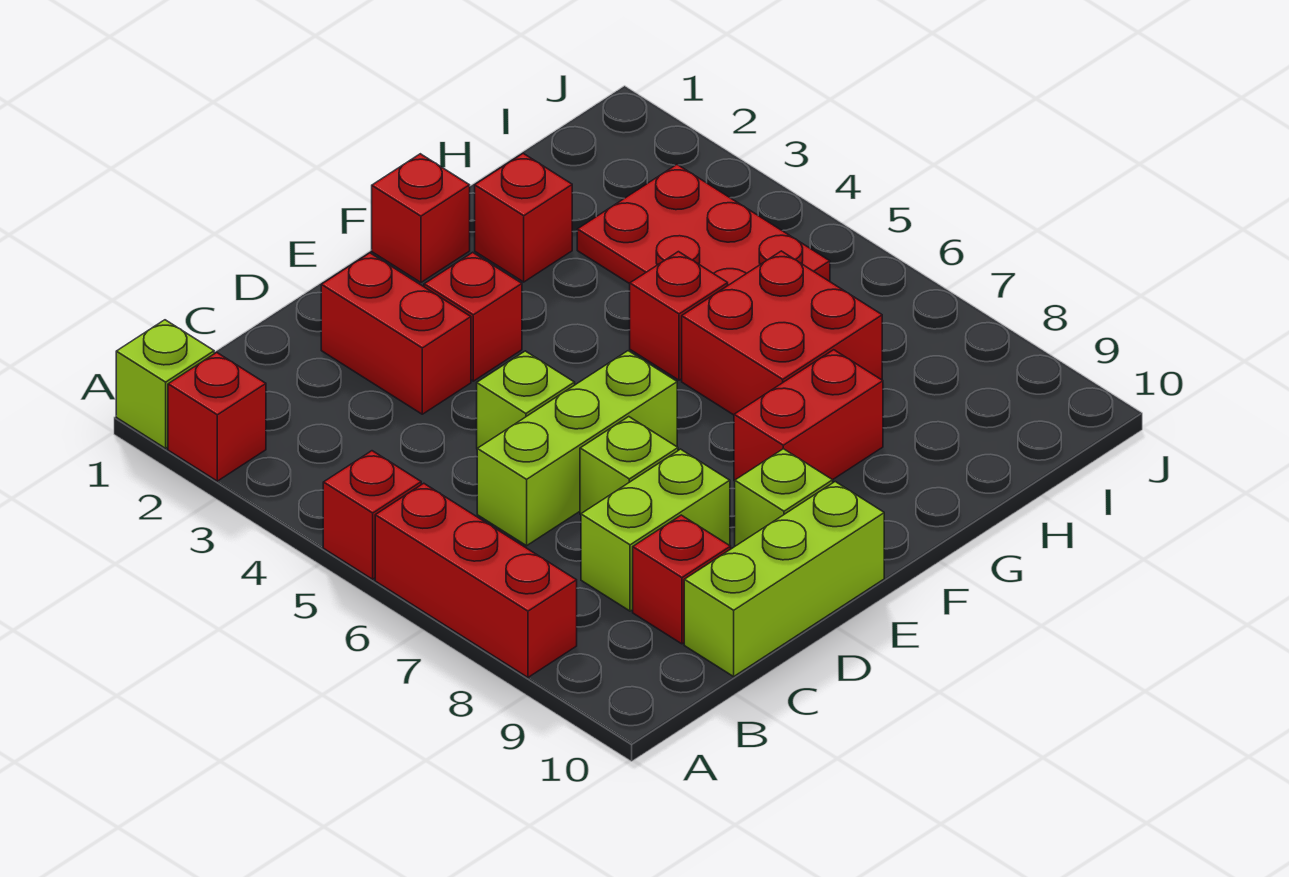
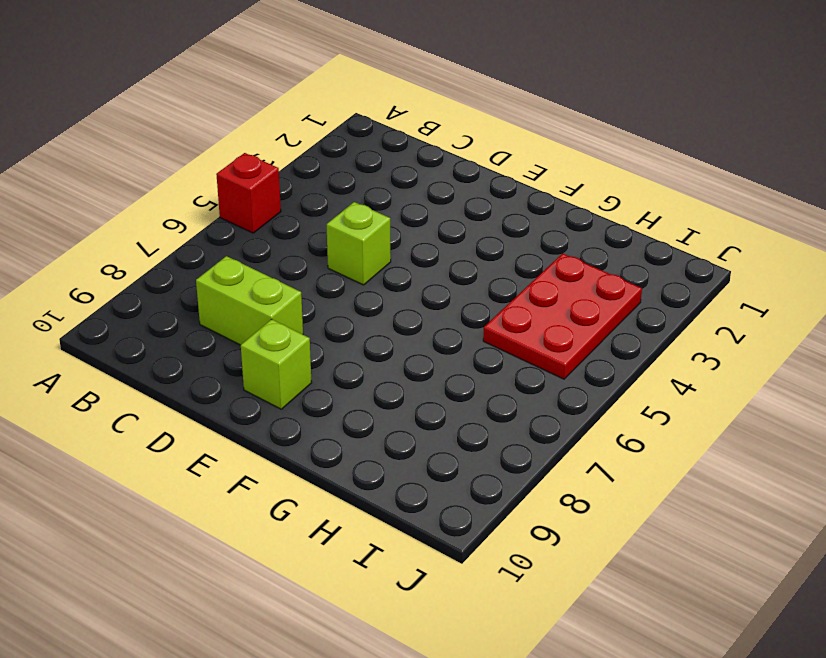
none -> lime 1x1 brick [116,320,214,448]
none -> red 1x1 brick [168,352,266,481]
none -> red 1x3 brick [375,483,577,677]

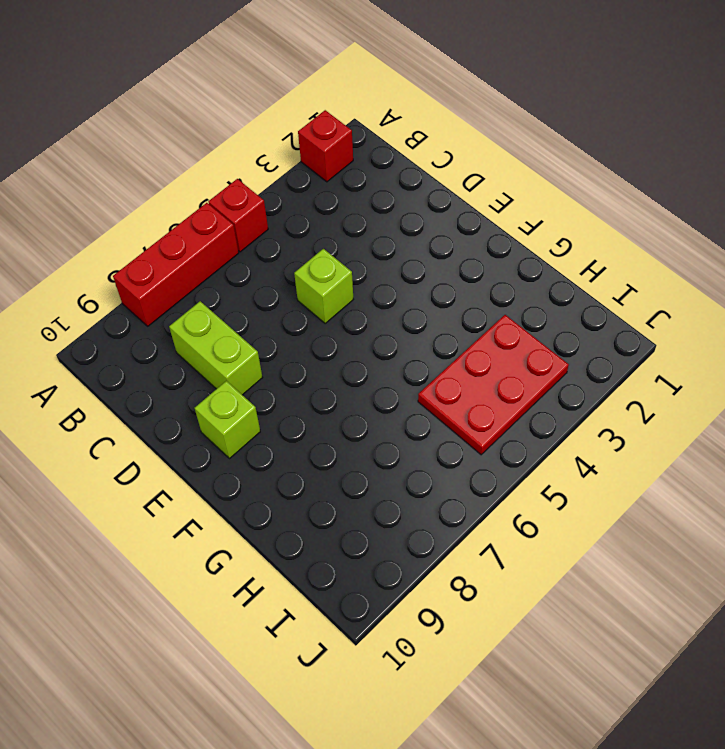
none -> lime 1x1 brick [116,320,214,448]
none -> lime 1x3 brick [477,351,677,546]
none -> red 1x1 brick [633,515,731,644]

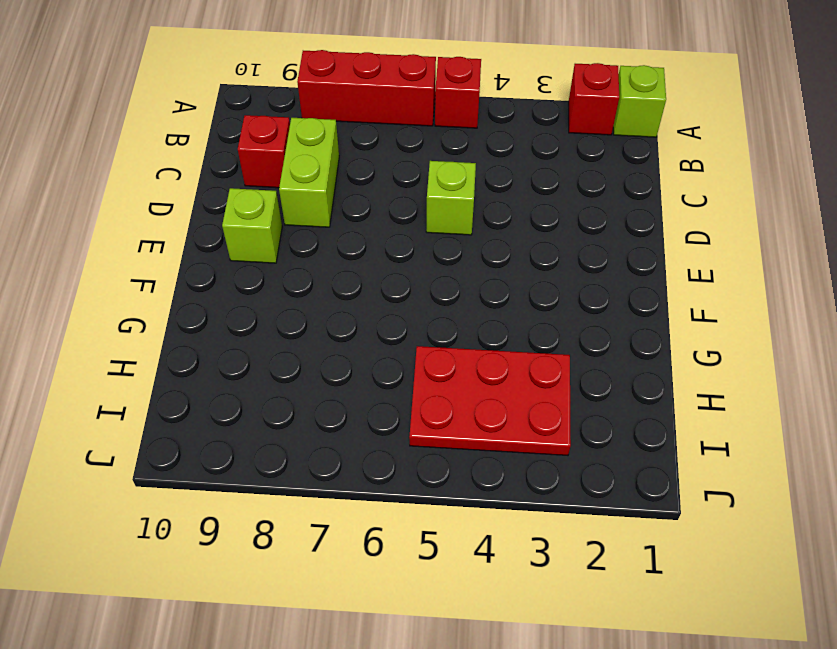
none -> lime 1x3 brick [477,351,677,546]
none -> lime 1x3 brick [684,482,884,676]
none -> red 1x2 brick [321,253,471,414]

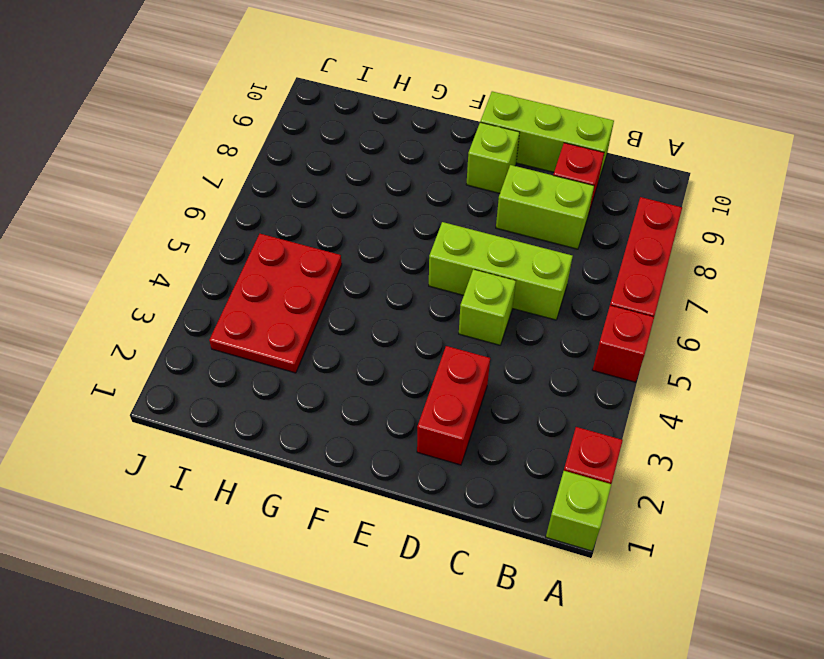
none -> lime 1x1 brick [580,417,678,515]
none -> red 1x1 brick [424,252,522,381]
none -> red 1x1 brick [372,154,470,282]

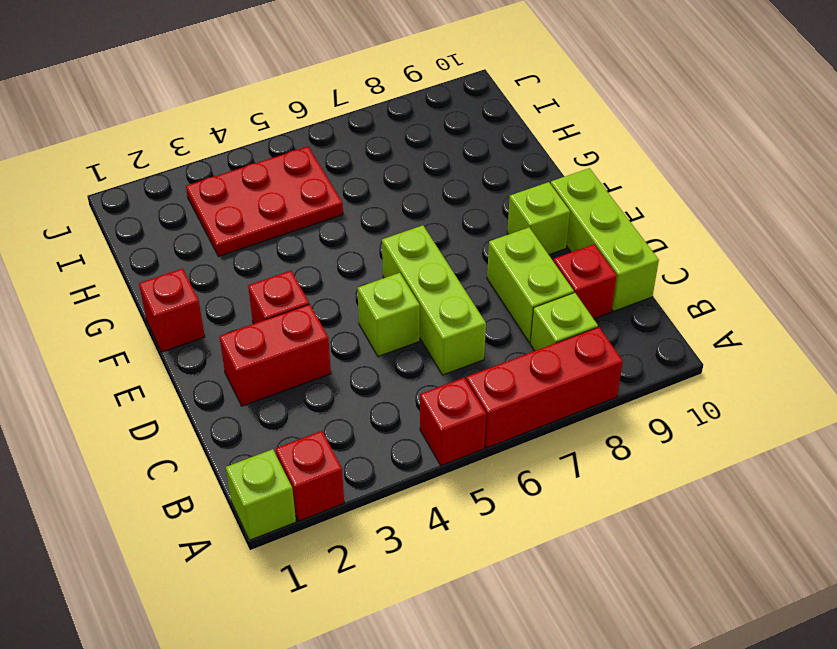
lime 1x1 brick [530,293,598,351] -> lime 1x1 brick moved to [580,417,678,515]
none -> red 1x2 brick [734,350,883,481]
none -> red 1x1 brick [475,153,572,282]
none -> red 1x1 brick [630,252,728,380]

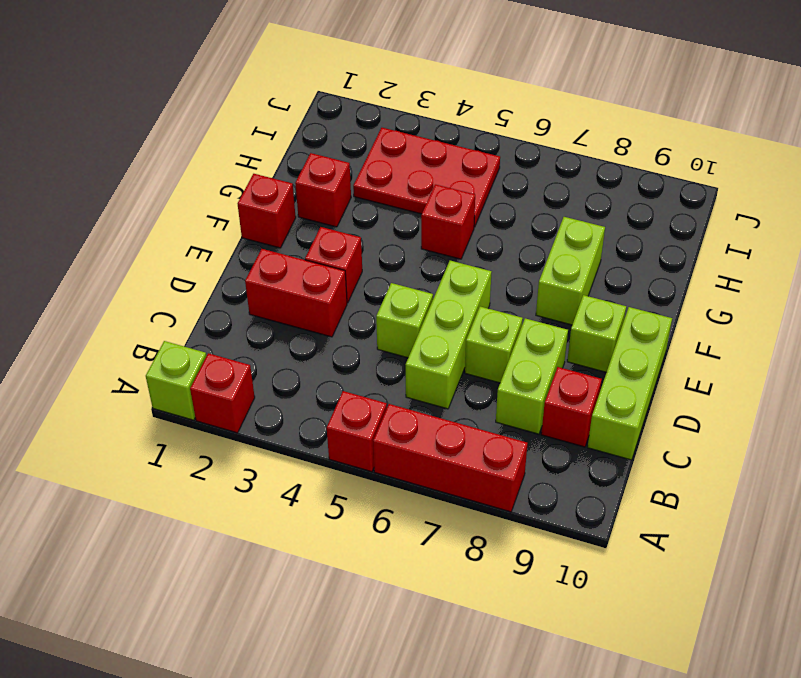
lime 1x2 brick [536,217,605,325] -> red 1x2 brick [734,350,883,481]
none -> red 2x2 brick [682,251,882,415]

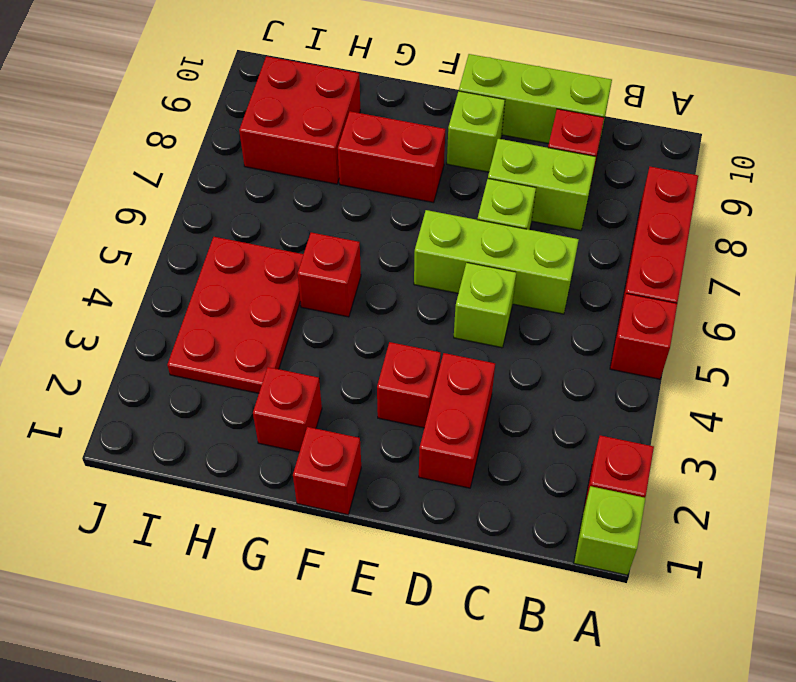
red 2x2 brick [239,56,360,184] -> red 2x2 brick moved to [682,251,882,415]

